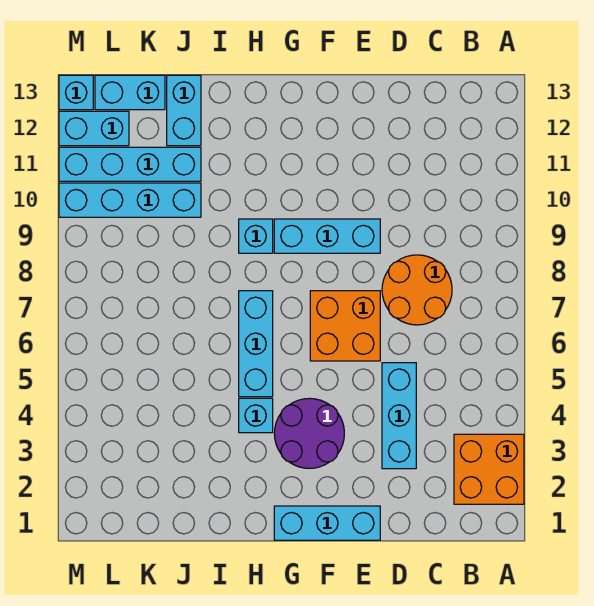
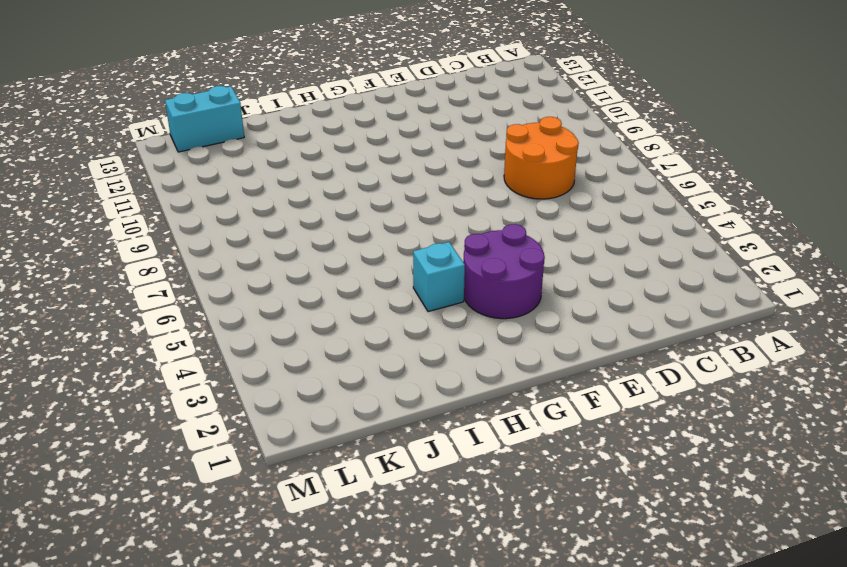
none -> orange 2x2 brick [454,434,524,504]
none -> cyan 1x3 brick [382,363,416,469]
none -> cyan 1x3 brick [274,506,380,540]

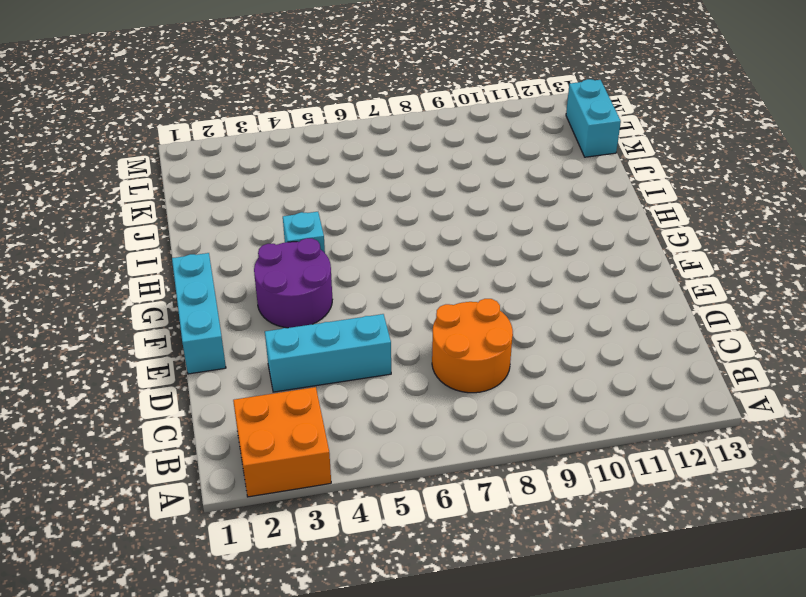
none -> orange 2x2 brick [310,291,380,361]
none -> cyan 1x3 brick [274,219,380,253]
none -> cyan 1x3 brick [239,291,273,397]

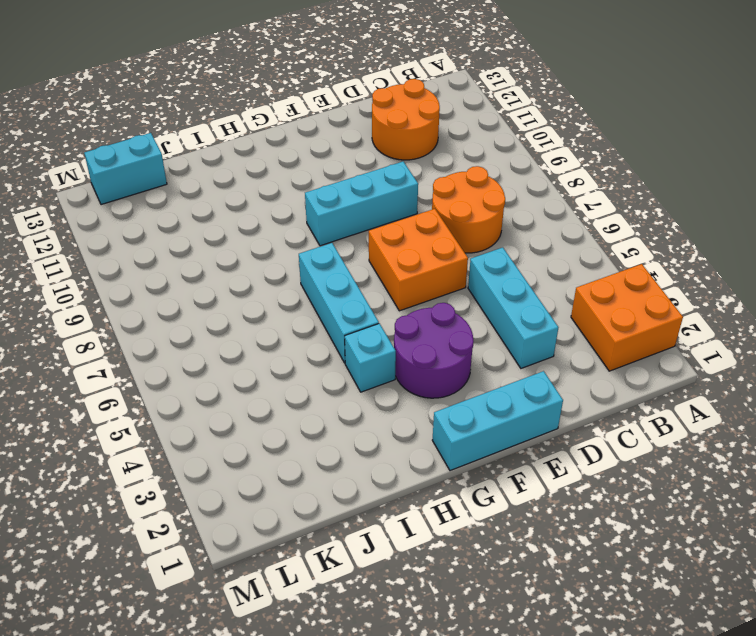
orange 2x2 round brick [372,79,440,160] -> none
none -> cyan 1x1 brick [239,219,273,253]
none -> cyan 1x4 brick [59,183,201,217]
none -> cyan 1x4 brick [59,147,201,181]

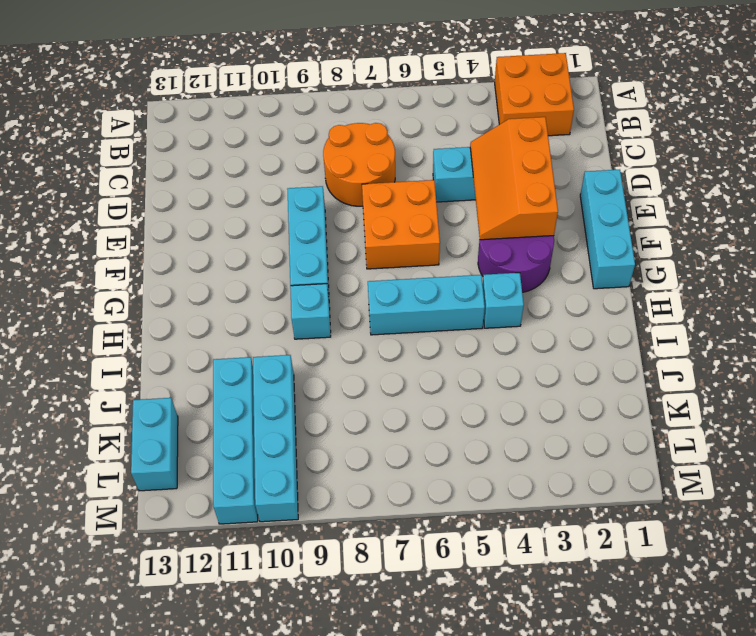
orange 2x3 slope [470,117,558,240] -> none
none -> cyan 1x2 brick [167,75,201,146]
none -> cyan 1x2 brick [59,111,129,146]
none -> cyan 1x1 brick [59,75,93,110]

